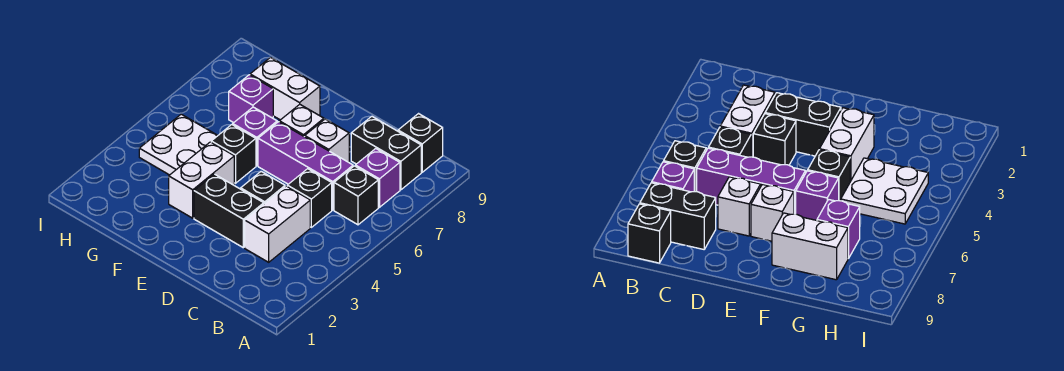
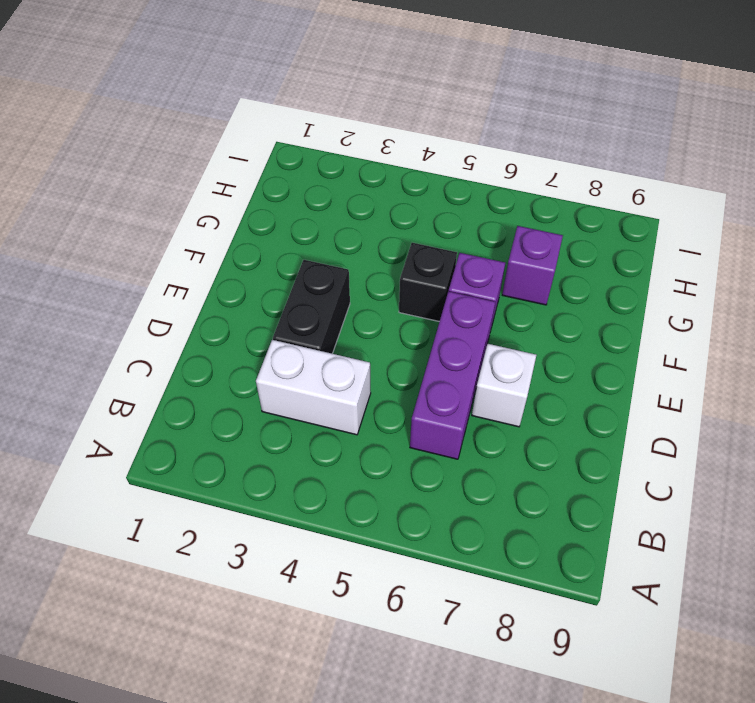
none -> black 1x1 brick [334,166,378,225]
none -> purple 1x1 brick [355,149,400,207]
none -> black 1x2 brick [351,116,421,190]

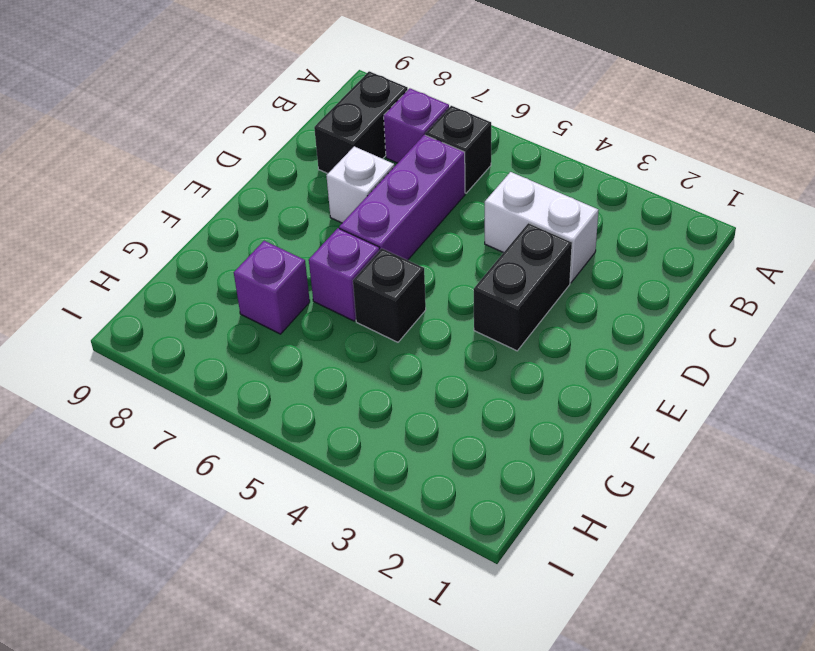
none -> black 1x1 brick [398,114,443,172]
none -> black 1x1 brick [287,169,332,227]
none -> black 1x1 brick [241,172,285,204]

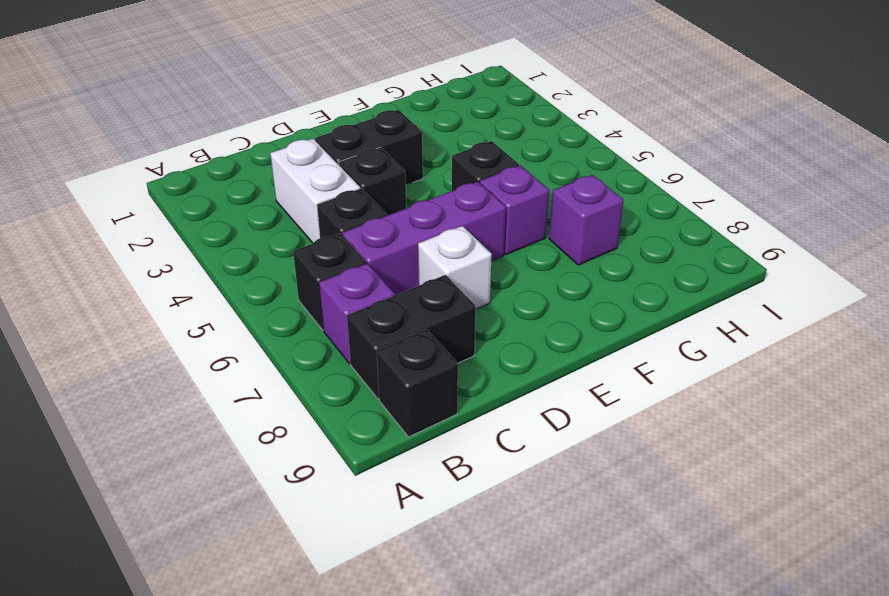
none -> white 1x1 brick [279,104,324,137]
none -> white 1x2 brick [169,142,234,218]
none -> white 1x2 brick [250,57,320,120]

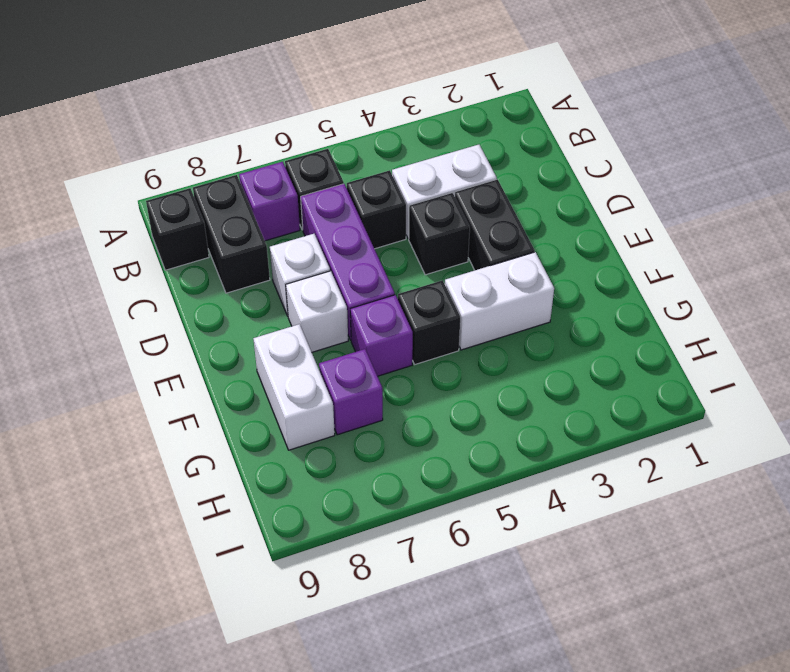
none -> white 2x2 plate [139,114,218,175]

